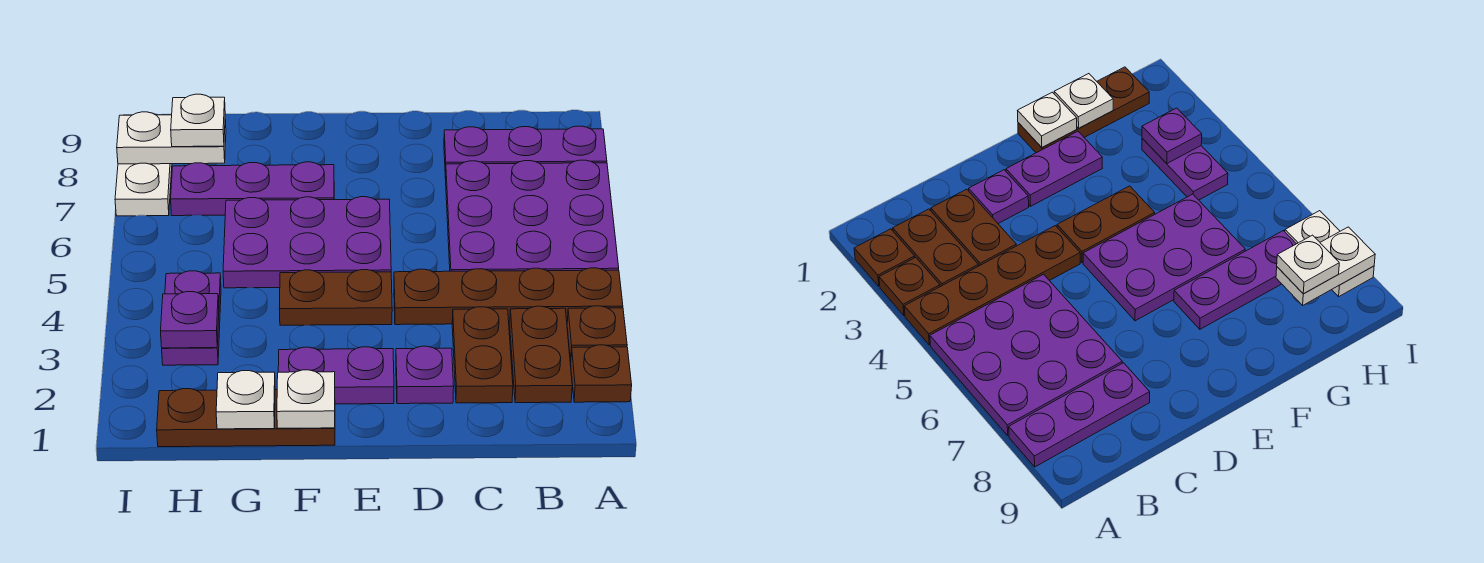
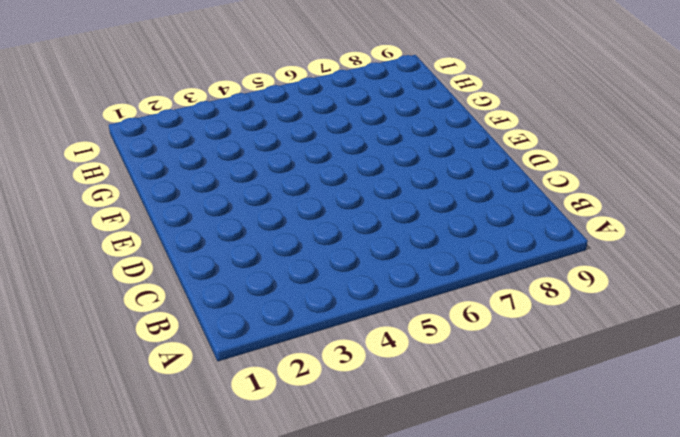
none -> brown 1x1 plate [571,345,632,402]
none -> brown 1x1 plate [567,306,627,361]
none -> brown 1x4 plate [394,268,623,325]

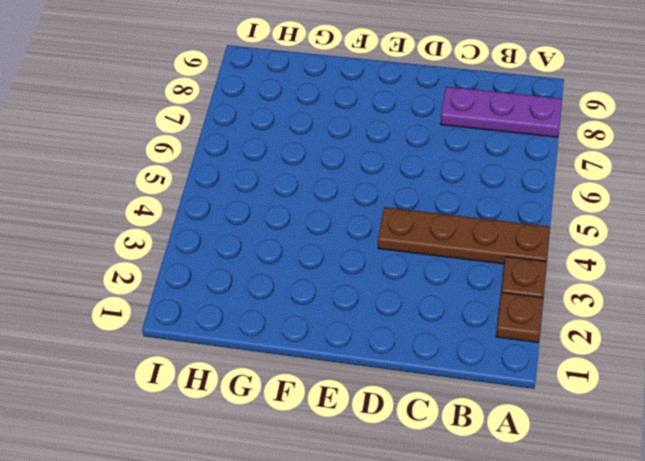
none -> purple 3x3 plate [446,160,619,271]
none -> brown 1x2 plate [510,306,572,403]
none -> brown 1x2 plate [452,307,513,403]

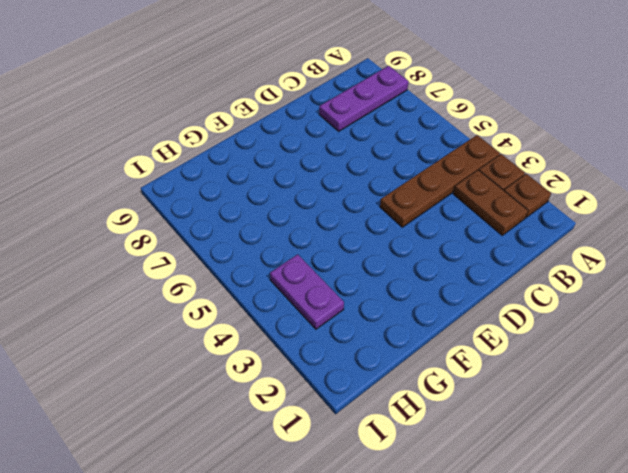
none -> purple 3x3 plate [446,160,619,271]
none -> brown 1x2 plate [452,307,513,403]
none -> purple 1x1 plate [396,346,454,404]

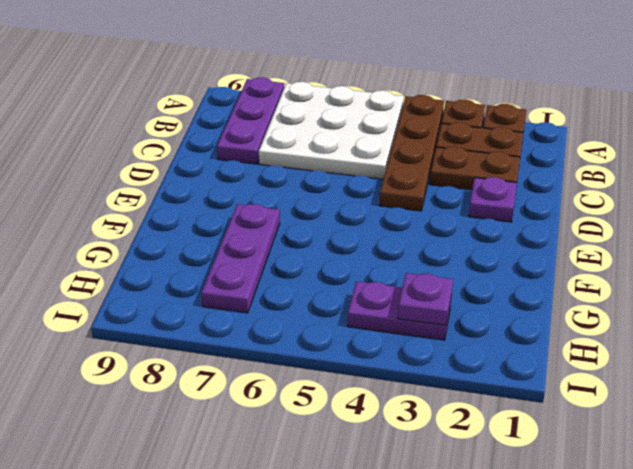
white 3x3 plate [259,82,404,179] -> purple 3x3 plate [446,160,619,271]
none -> purple 1x2 plate [278,347,394,404]
none -> brown 1x2 plate [279,270,392,325]
none -> purple 2x3 plate [223,197,391,288]

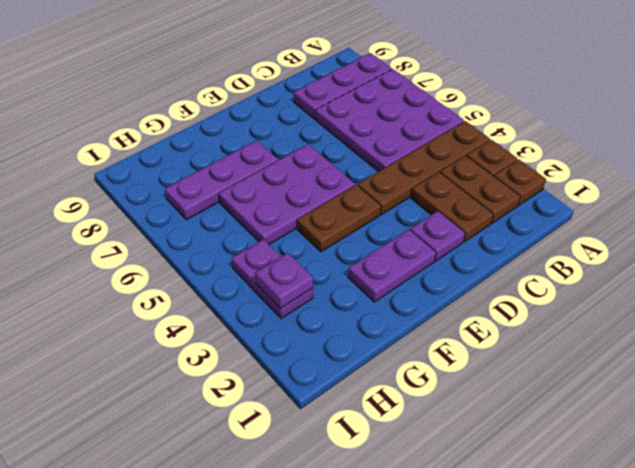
none -> brown 1x3 plate [157,389,335,447]
none -> white 1x2 plate [115,163,172,216]
none -> white 1x1 plate [277,370,335,428]

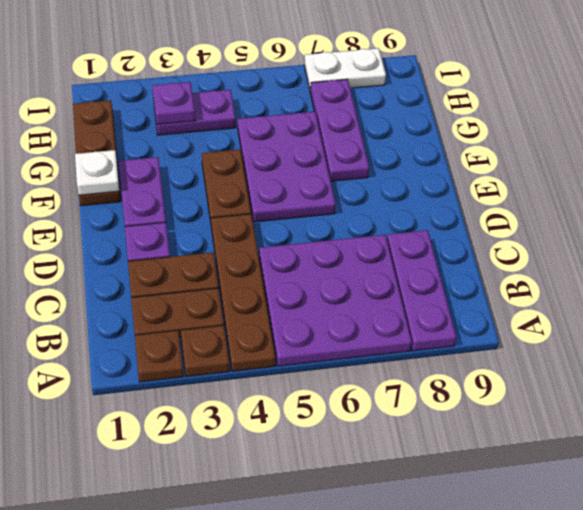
none -> white 1x1 plate [216,371,275,429]
none -> white 1x2 plate [117,112,226,164]
none -> white 1x1 plate [171,94,225,147]

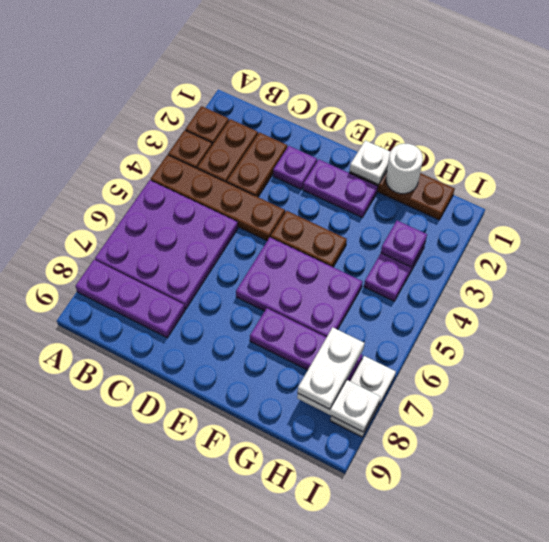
white 1x1 round brick [386,144,423,194] -> white 1x1 plate [216,371,275,429]
white 1x2 plate [298,327,364,409] -> white 1x1 plate [171,94,225,147]

